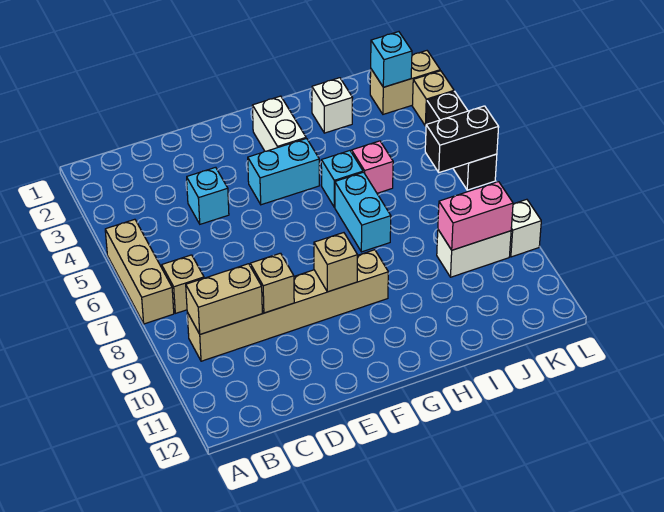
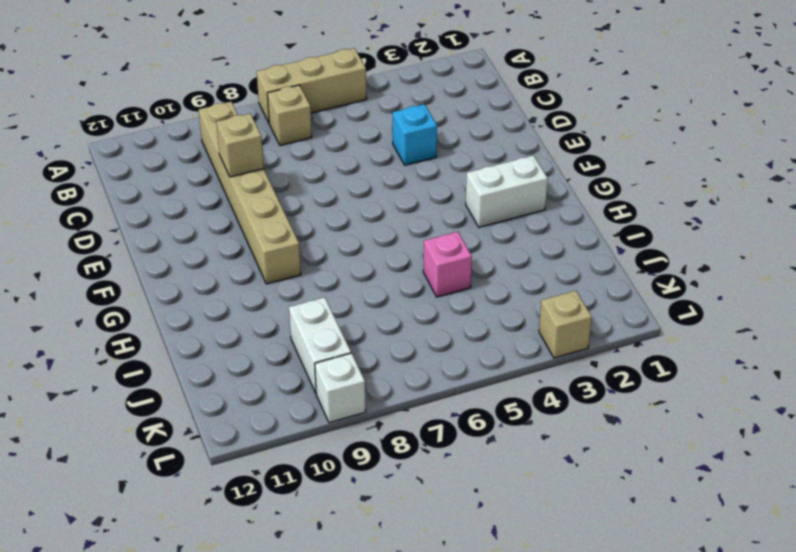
none -> cyan 1x2 brick [248,139,320,205]
none -> cyan 1x1 brick [321,151,363,207]
none -> cyan 1x2 brick [335,172,391,252]

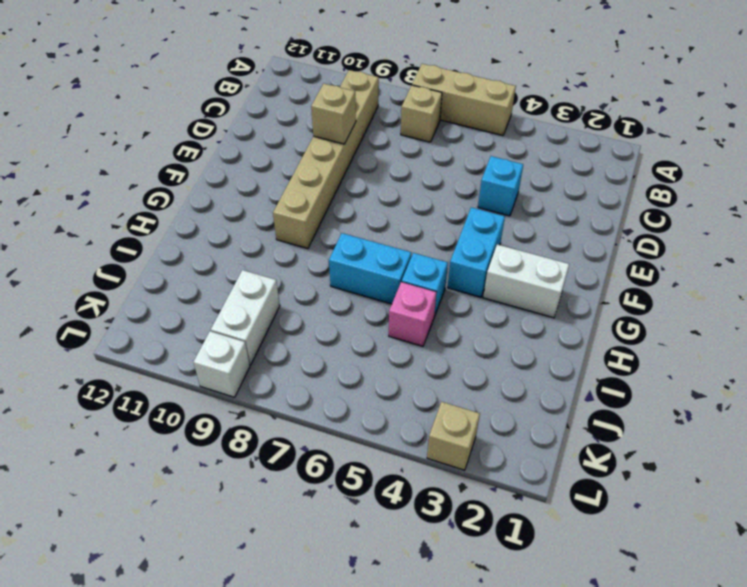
none -> white 1x1 brick [312,78,353,133]
none -> tan 1x2 brick [370,51,440,114]
none -> black 1x3 brick [426,91,497,190]

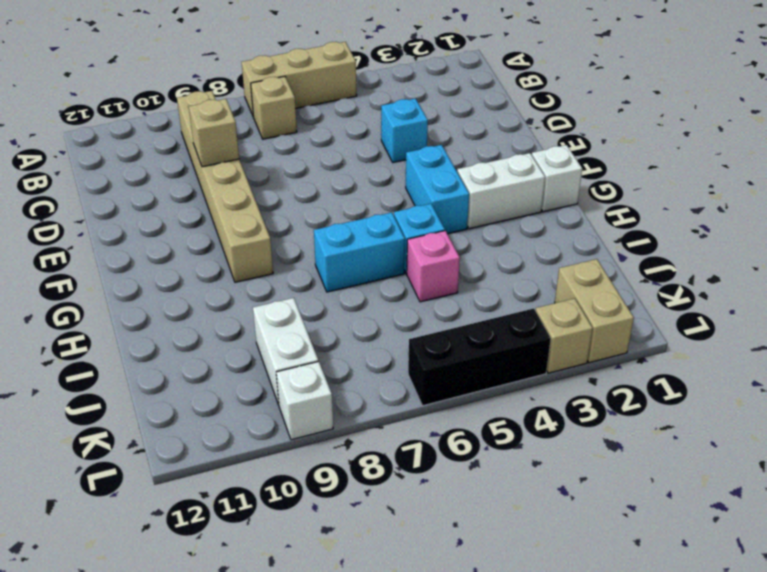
white 1x1 brick [532,145,582,212] -> white 1x1 brick moved to [312,78,353,133]
none -> tan 1x2 brick [186,264,262,334]
none -> tan 1x1 brick [314,233,357,292]
none -> pink 1x2 brick [438,182,513,250]

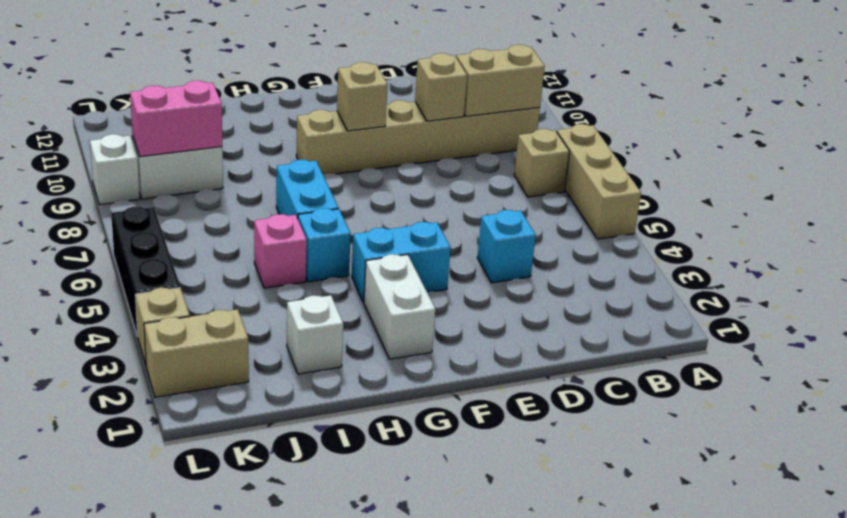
none -> cyan 1x1 brick [371,32,412,87]
none -> black 1x2 brick [425,106,499,173]

